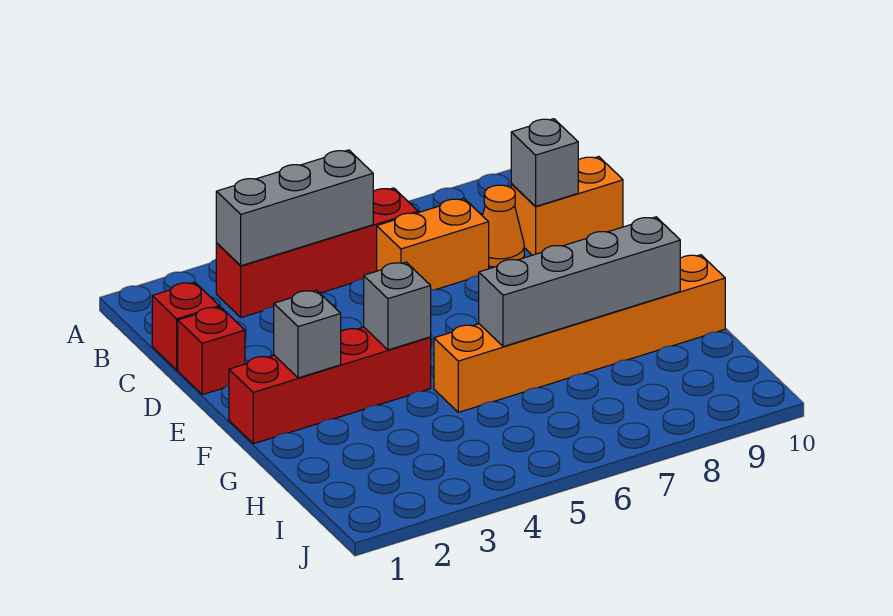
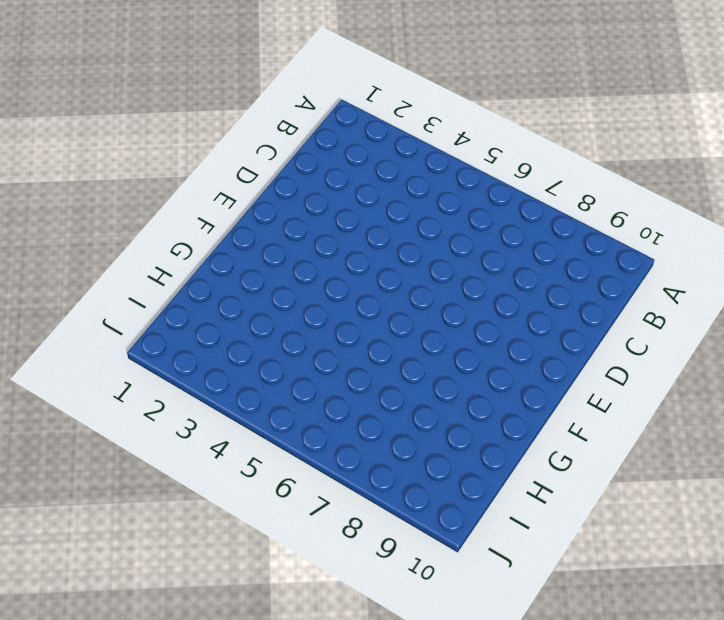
none -> red 1x4 brick [216,188,418,318]
none -> red 1x1 brick [152,282,219,370]
none -> orange 1x2 brick [377,199,489,290]

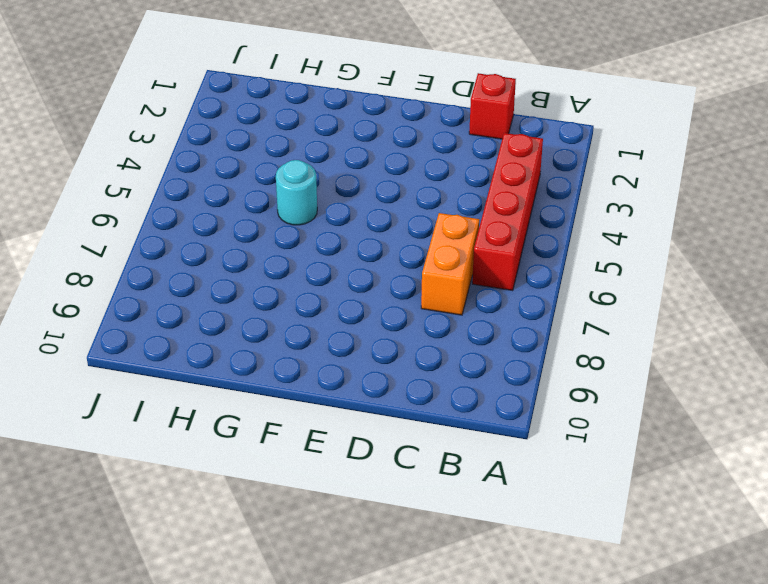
cyan 1x1 round brick [276,160,317,225] -> orange 1x6 brick [434,255,725,412]
none -> orange 1x1 cone [483,185,524,267]
none -> orange 1x2 brick [511,157,623,255]
none -> red 1x1 brick [178,307,245,395]

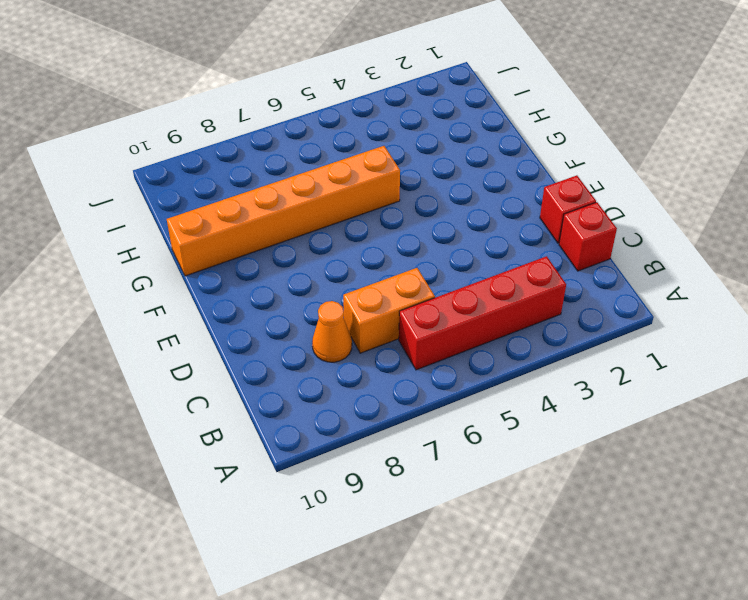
none -> orange 1x2 brick [511,157,623,255]
none -> red 1x4 brick [229,327,431,444]
none -> grey 1x3 brick [216,150,373,266]

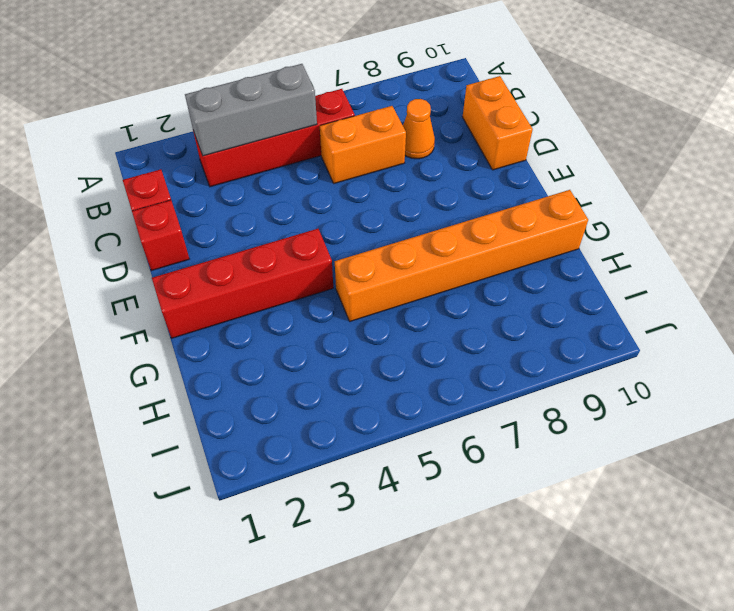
orange 1x2 brick [463,76,533,170] -> orange 1x2 brick turned to [511,157,623,255]
none -> grey 1x1 brick [511,119,578,207]
none -> grey 1x1 brick [274,290,341,378]
none -> grey 1x1 brick [364,262,431,350]

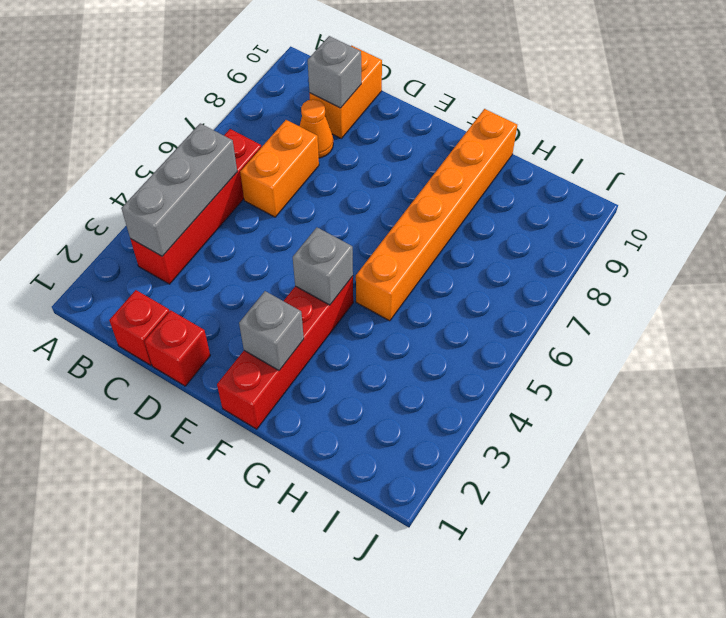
none -> grey 1x4 brick [479,217,680,347]

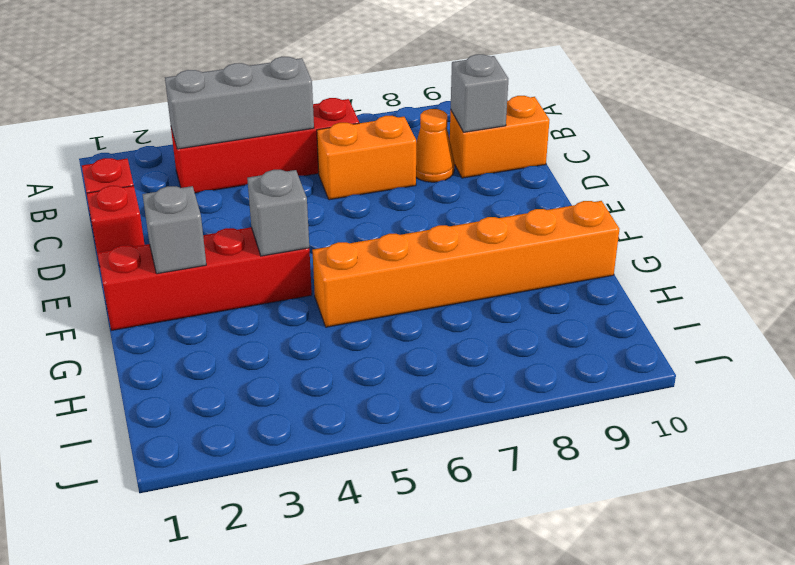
none -> grey 1x4 brick [479,217,680,347]

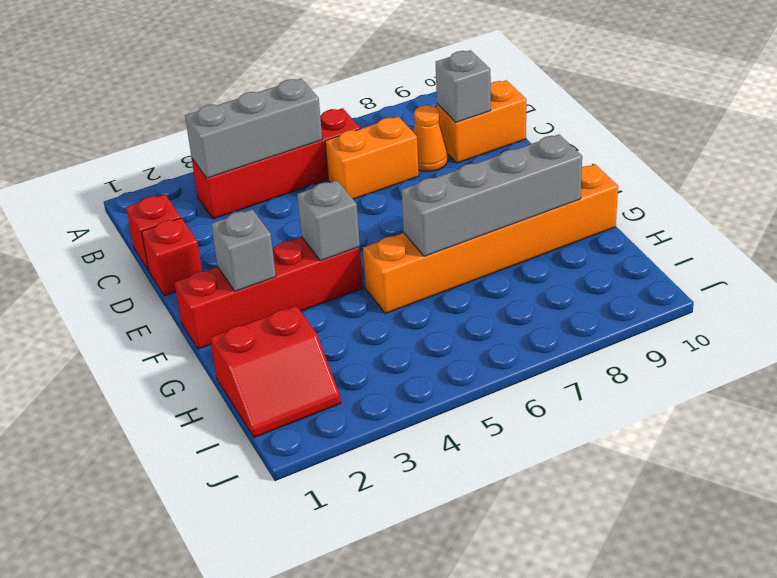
red 2x2 slope [210,306,341,438] -> none

